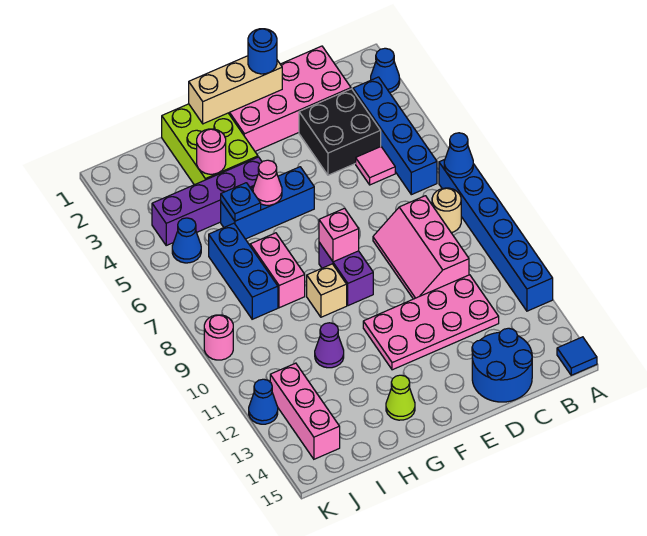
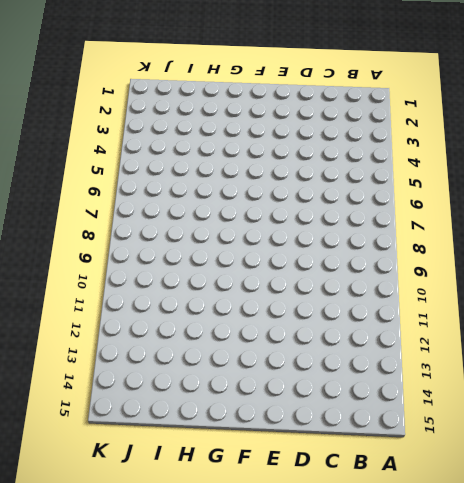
none -> blue 1x1 cone [371,48,400,93]
none -> blue 1x6 brick [439,160,553,311]
none -> blue 1x1 tile [557,337,597,375]
none -> blue 1x4 brick [353,77,437,195]

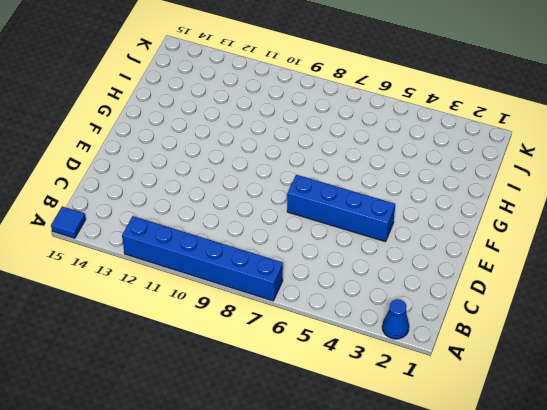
blue 1x4 brick [287,175,395,242] -> blue 1x4 brick moved to [353,77,437,195]
none -> tan 1x1 round brick [432,188,461,233]
none -> pink 2x4 brick [229,46,351,151]
none -> black 2x2 brick [299,89,381,175]
none -> pink 1x1 tile [356,147,395,185]

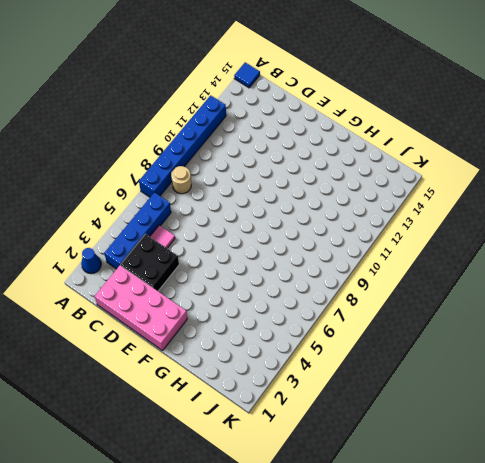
none -> pink 2x3 slope [373,196,469,299]
none -> pink 2x4 plate [363,275,499,370]
none -> blue 2x2 round brick [472,328,532,402]
none -> blue 1x3 brick [221,167,314,239]

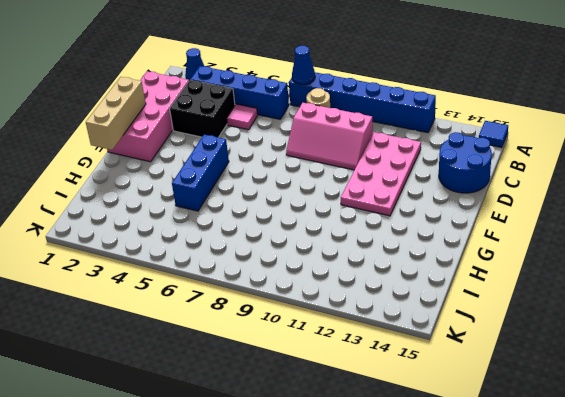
none -> purple 1x2 brick [319,242,373,306]
none -> lime 2x3 brick [162,104,258,185]
none -> purple 1x4 brick [152,157,262,245]
none -> tan 1x1 brick [307,264,347,317]

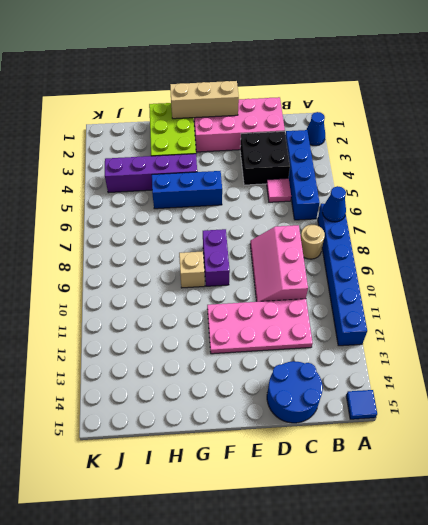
none -> lime 1x1 cone [386,375,415,420]
none -> pink 1x2 brick [250,233,305,308]
none -> purple 1x1 cone [315,323,344,368]
none -> blue 1x3 brick [209,223,278,319]

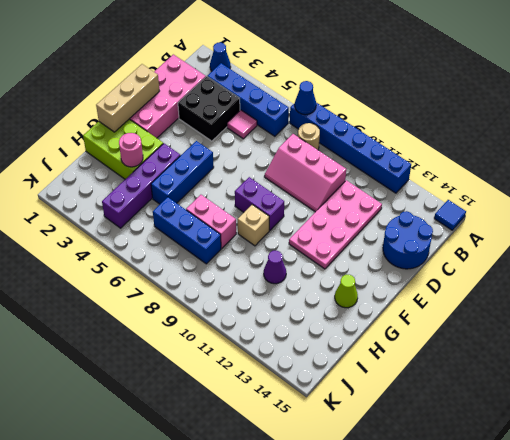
none -> blue 1x1 cone [172,218,201,263]
none -> pink 1x3 brick [270,363,340,459]
none -> pink 1x1 round brick [204,315,233,360]
none -> blue 1x1 cone [249,379,278,424]

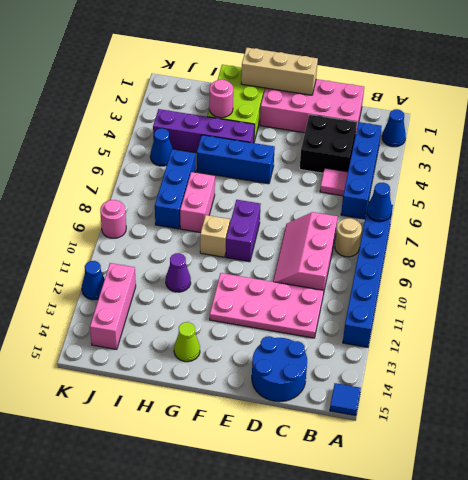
none -> pink 1x1 brick [319,208,359,262]
none -> pink 1x1 cone [253,160,282,205]
none -> blue 1x1 plate [221,183,261,221]
none -> blue 1x1 round brick [248,29,277,74]

